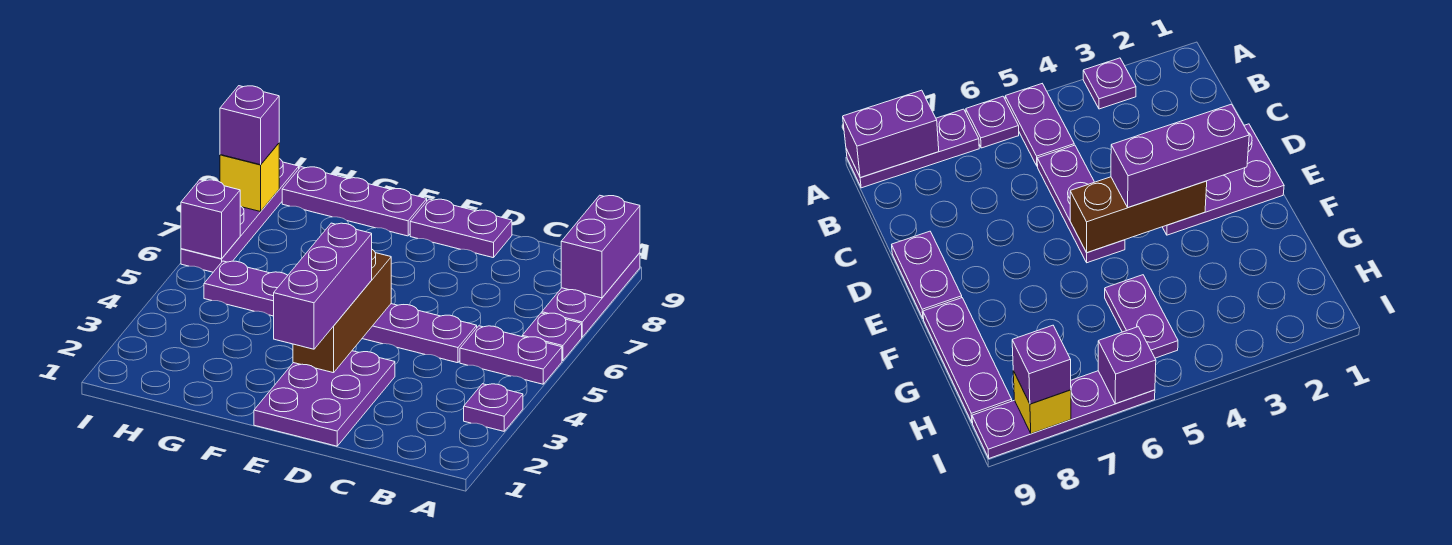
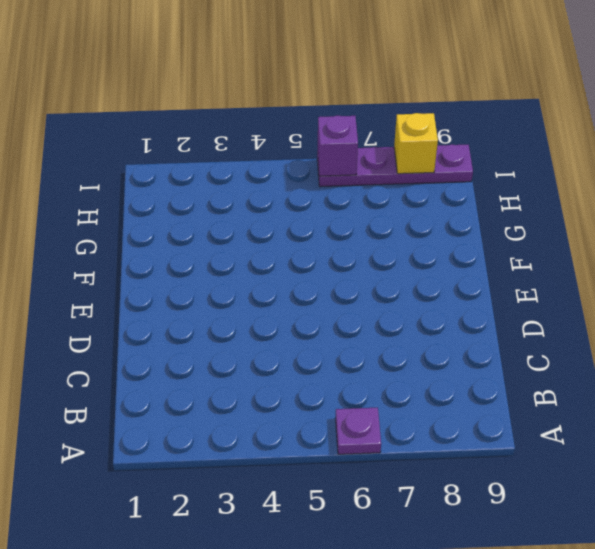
none -> purple 1x1 plate [464,384,523,431]
none -> purple 1x2 plate [460,326,562,384]
none -> purple 1x3 plate [542,253,640,337]

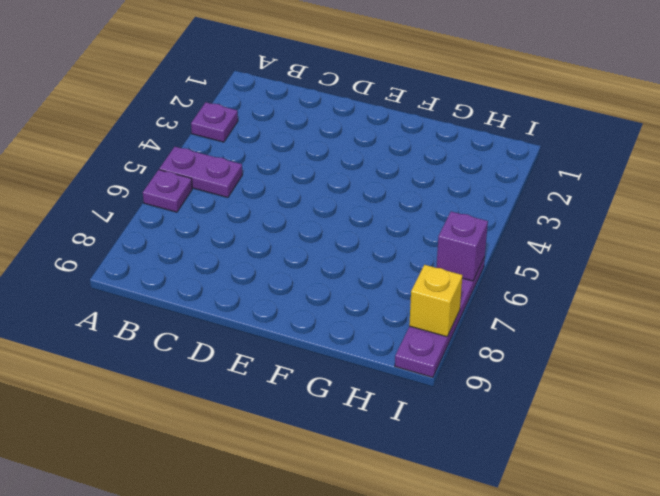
none -> purple 1x3 plate [542,253,640,337]
none -> purple 1x3 plate [362,304,477,363]
none -> purple 2x3 plate [254,351,395,446]

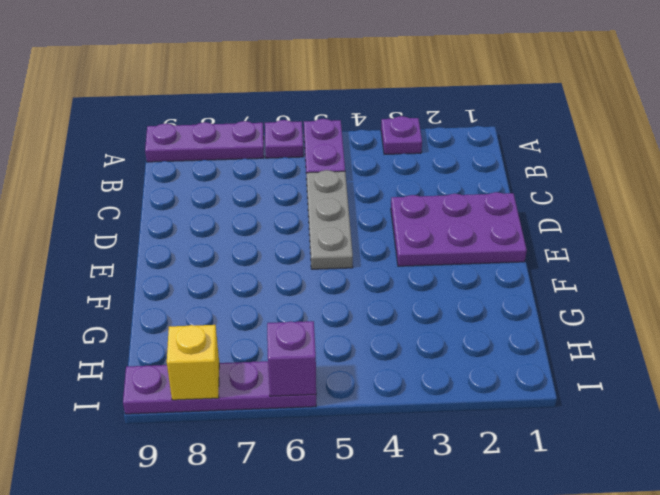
grey 1x3 plate [307,170,353,269] -> purple 1x3 plate [362,304,477,363]
none -> purple 1x2 plate [410,199,512,258]
none -> purple 1x3 plate [282,167,427,236]
none -> purple 1x2 plate [204,261,288,316]

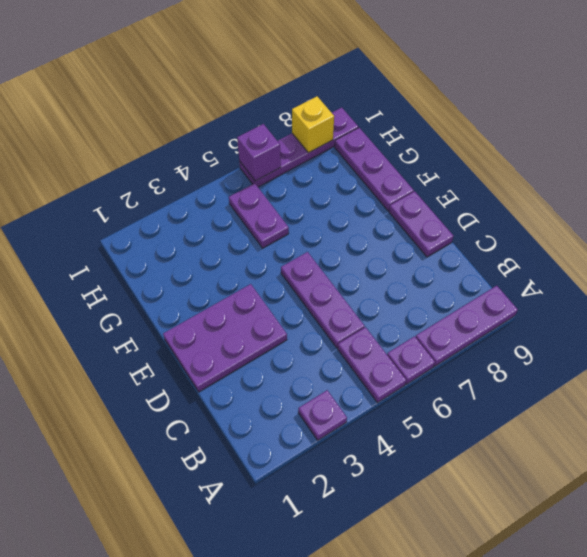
none -> purple 1x2 brick [561,195,640,298]
none -> brown 1x3 brick [293,250,391,373]
none -> purple 1x3 brick [274,223,372,349]

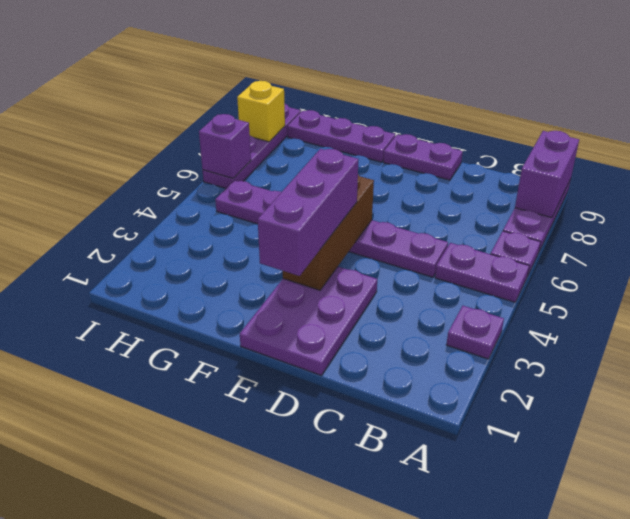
none -> purple 1x1 brick [220,86,279,165]

